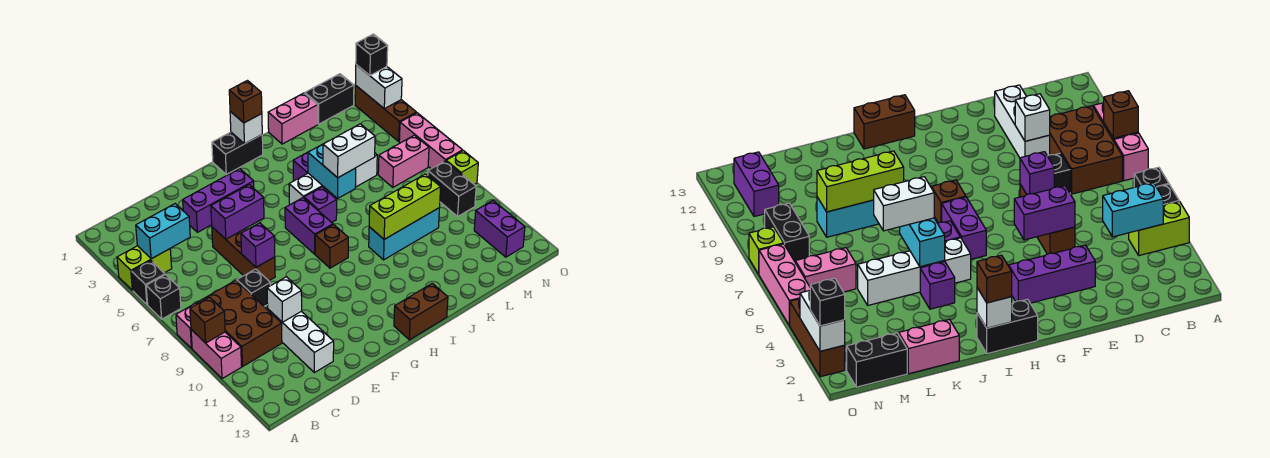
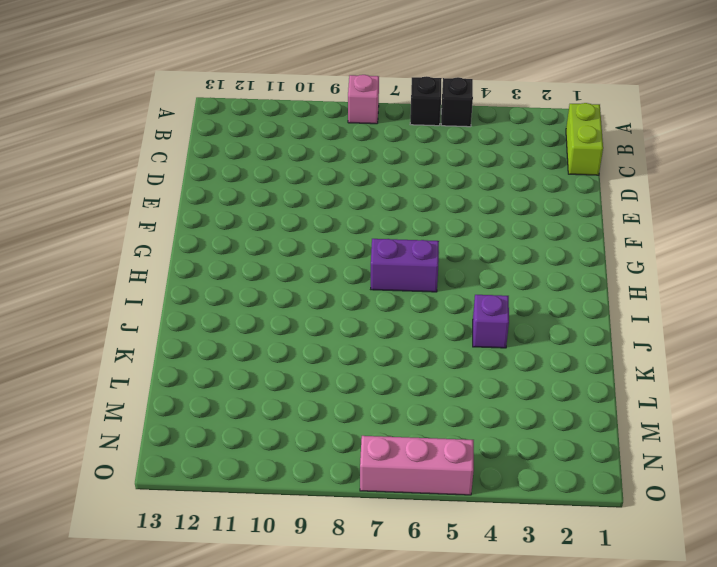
lime 1x2 brick [566,103,603,175] -> lime 1x2 brick moved to [117,246,172,291]
none -> pink 1x2 brick [191,329,242,379]
none -> brown 2x3 brick [196,280,282,366]
none -> black 1x1 brick [237,269,270,306]
none -> white 1x3 brick [268,309,334,373]

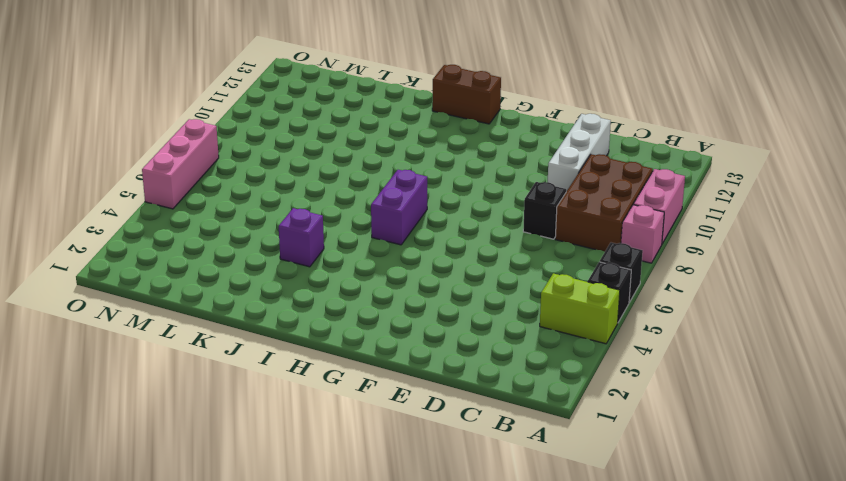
none -> purple 1x3 brick [183,169,254,232]
none -> brown 1x3 brick [212,227,275,281]
none -> black 1x2 brick [212,132,263,174]
none -> brown 1x1 brick [315,225,348,268]

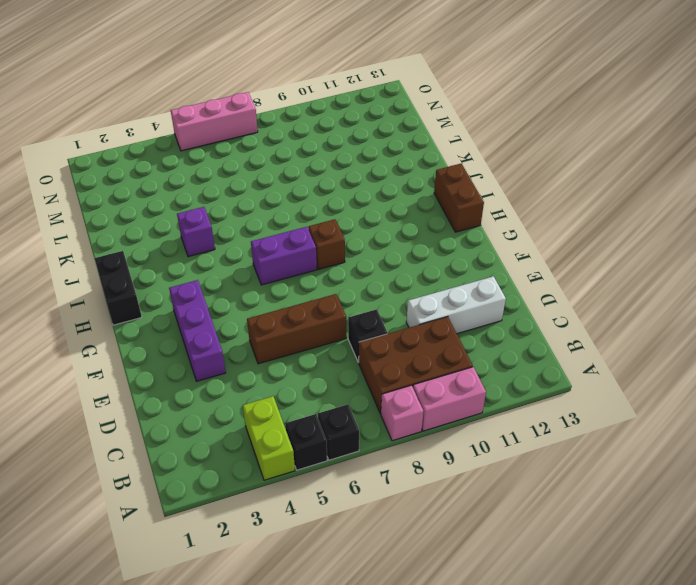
none -> white 1x4 brick [289,153,377,205]
none -> purple 1x1 brick [304,187,337,222]
none -> cyan 1x3 brick [369,208,439,260]
none -> pink 1x2 brick [268,93,318,144]

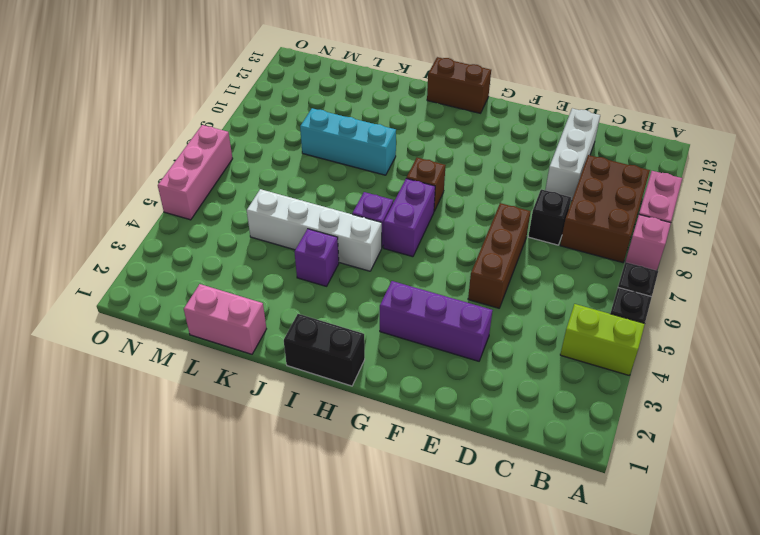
none -> black 1x2 brick [305,74,354,124]
none -> pink 1x2 brick [378,135,429,187]
none -> black 1x2 brick [428,161,476,216]
none -> purple 1x2 brick [474,201,525,257]

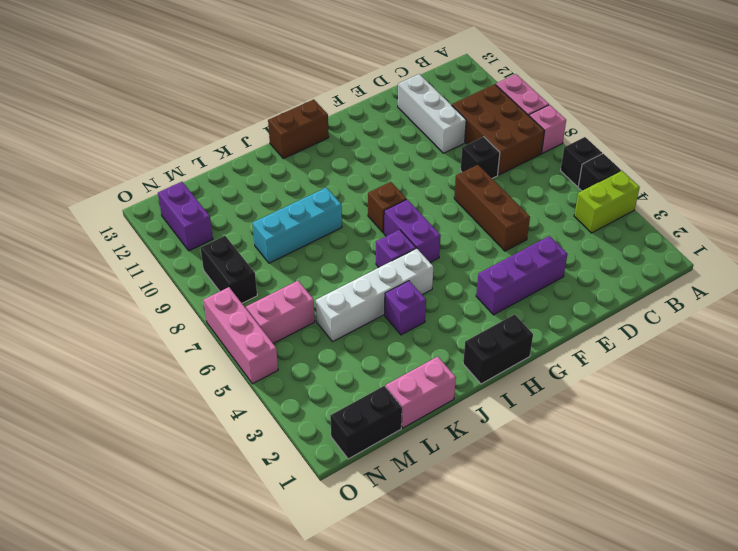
none -> brown 1x3 brick [355,85,416,141]
none -> lime 1x1 brick [446,151,478,185]
none -> brown 1x1 brick [190,297,225,343]
none -> cyan 1x2 brick [136,204,190,259]

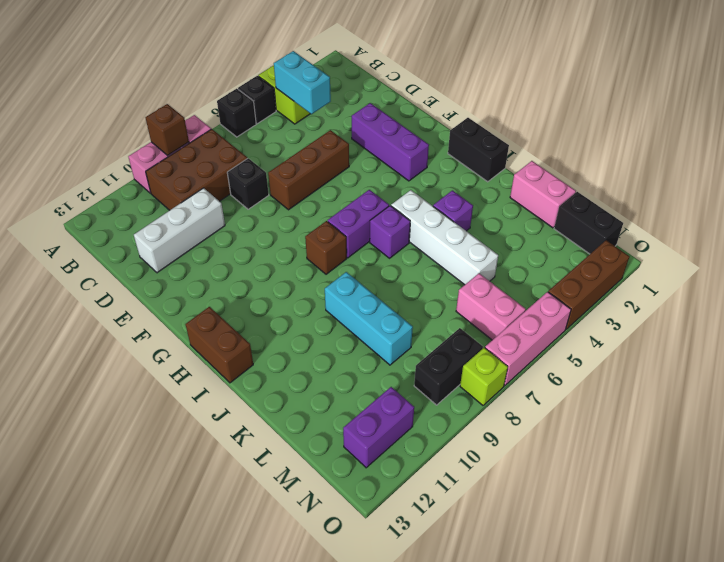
none -> white 1x1 brick [267,277,302,322]
none -> purple 1x2 brick [211,185,264,239]
none -> purple 1x1 brick [241,223,275,267]
none -> white 1x1 brick [230,111,262,144]

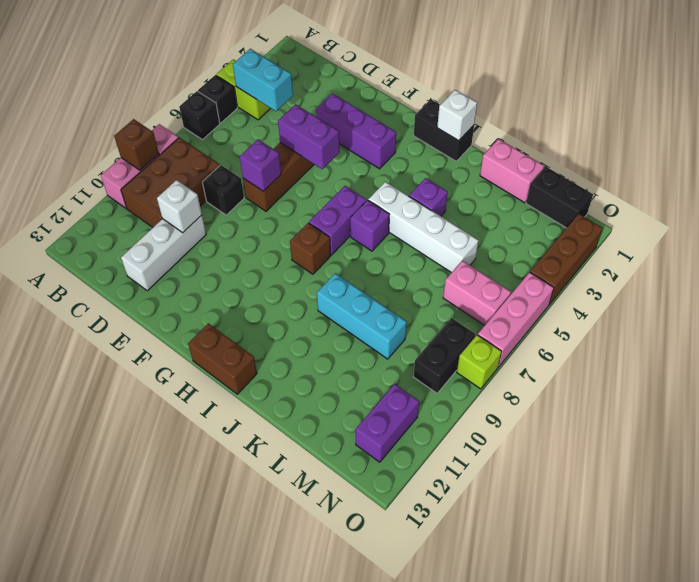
none -> cyan 1x2 brick [308,144,356,198]
none -> lime 1x3 brick [369,174,441,239]
none -> white 1x2 brick [355,65,402,109]
none -> brown 1x1 brick [229,81,262,123]

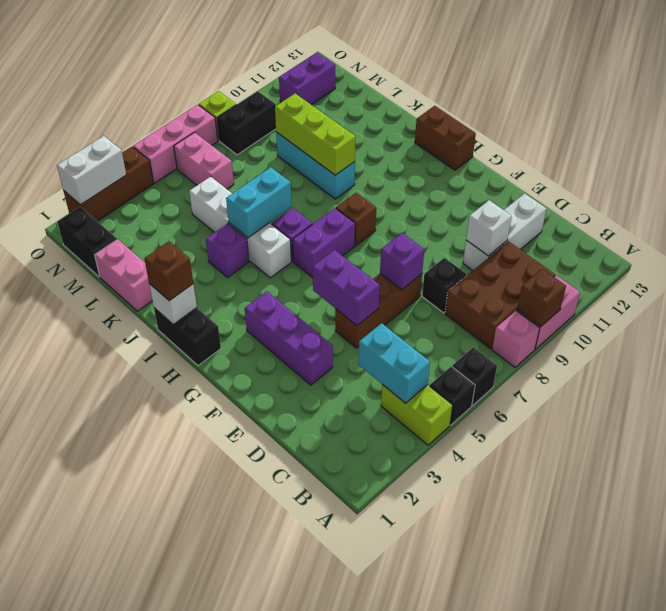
none -> white 1x2 brick [323,124,375,178]
none -> black 1x1 brick [356,34,388,75]

